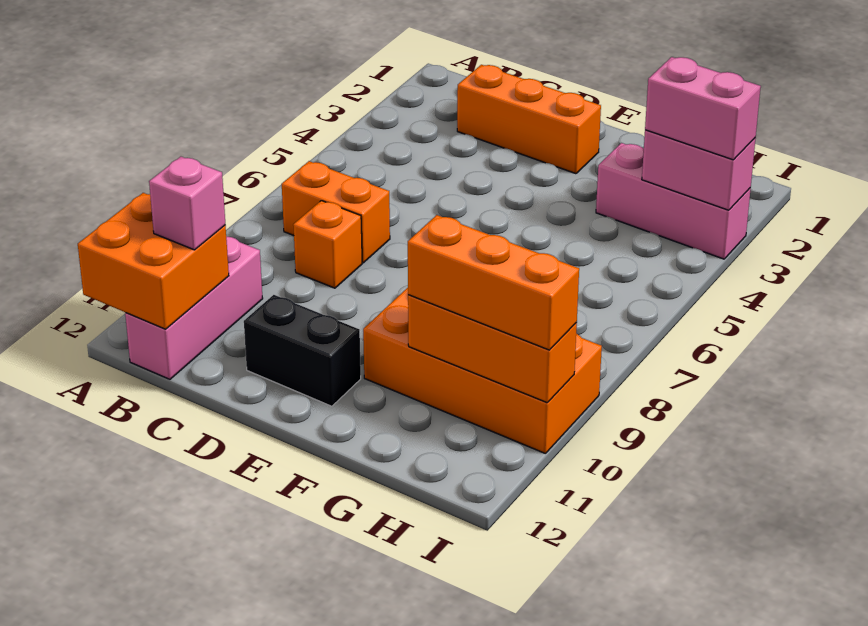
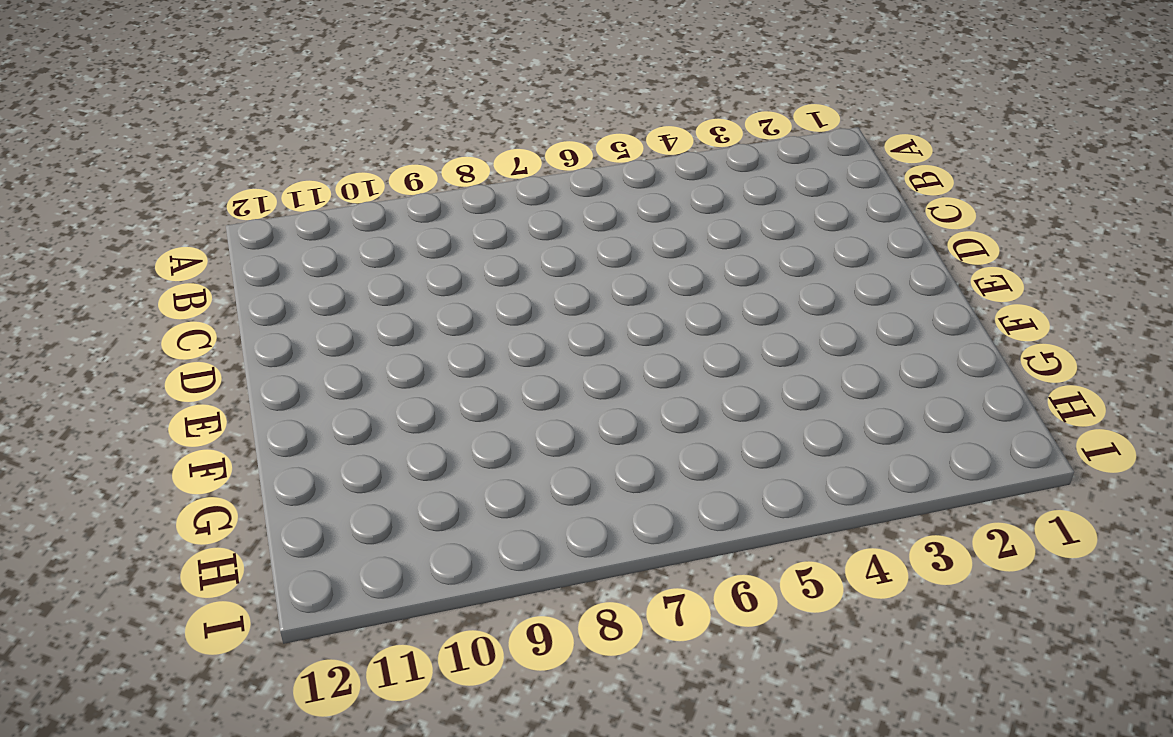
none -> orange 1x2 brick [282,161,390,263]
none -> pink 1x3 brick [125,236,263,379]
none -> orange 1x3 brick [457,65,601,174]

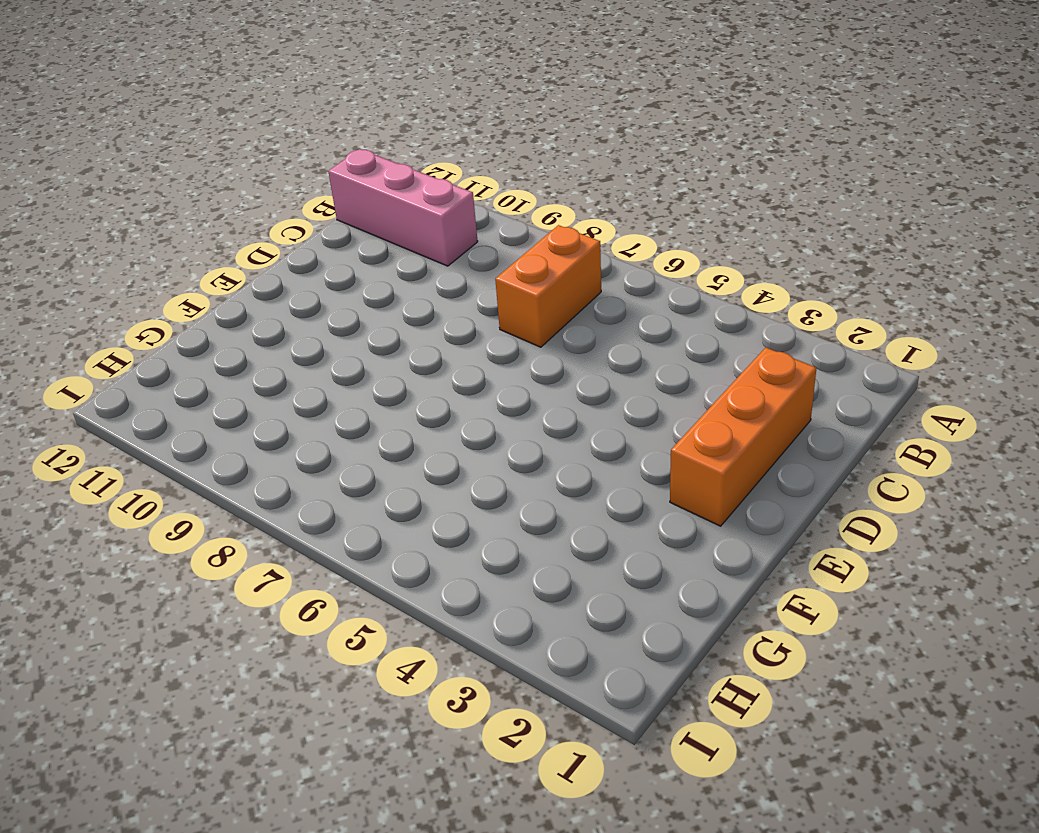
none -> orange 1x1 brick [293,201,362,288]
none -> black 1x2 brick [244,295,361,406]
none -> orange 2x4 brick [363,288,602,454]

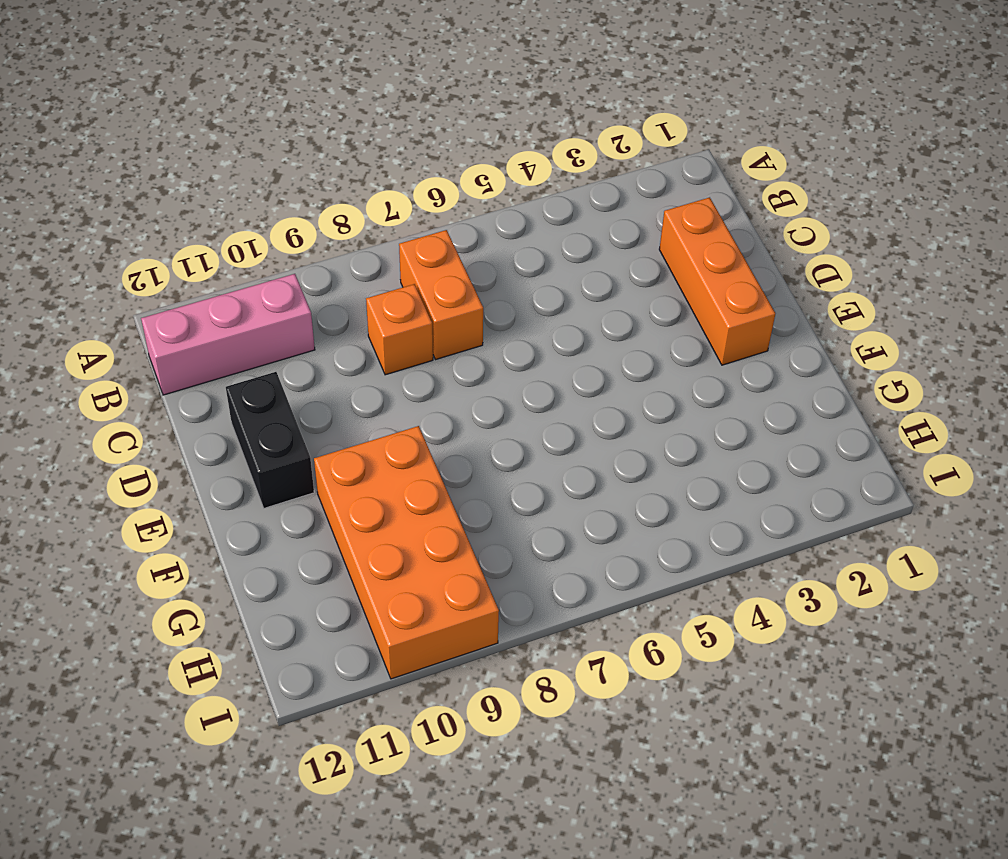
none -> pink 1x3 brick [596,143,751,259]
none -> orange 2x2 brick [78,193,229,329]
none -> orange 1x3 brick [408,295,577,402]

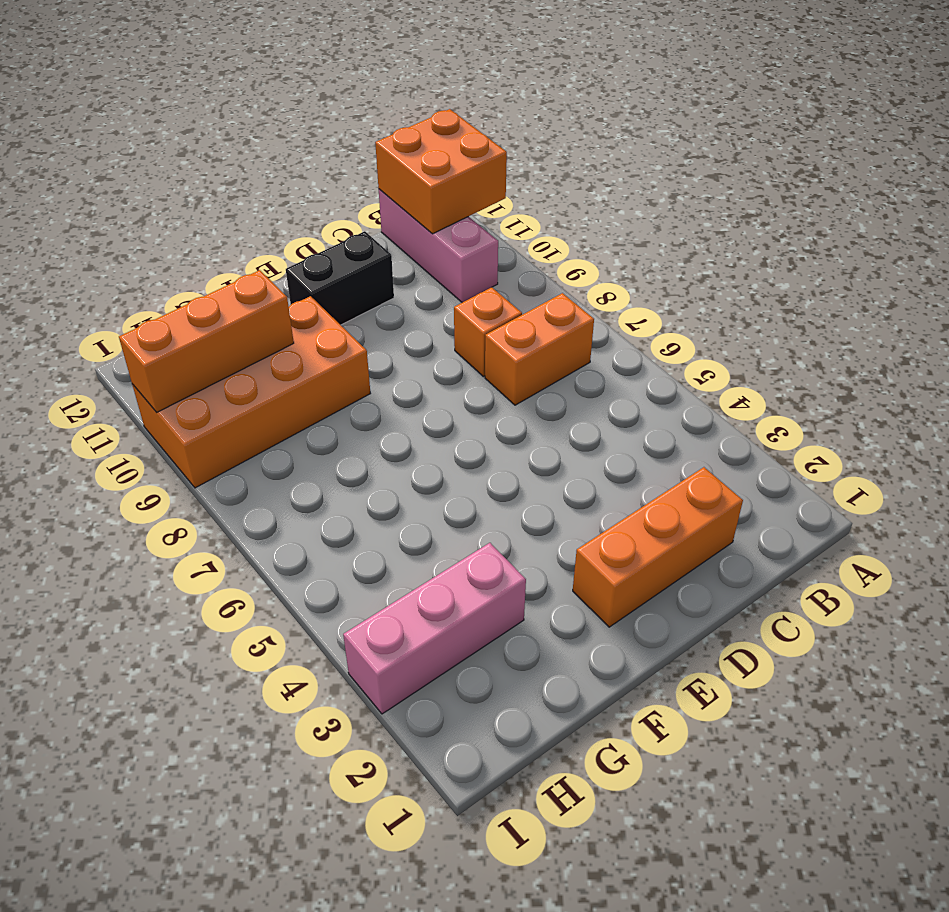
none -> pink 1x2 brick [642,130,756,210]
none -> pink 1x1 brick [149,157,225,250]
none -> orange 1x3 brick [408,215,579,350]

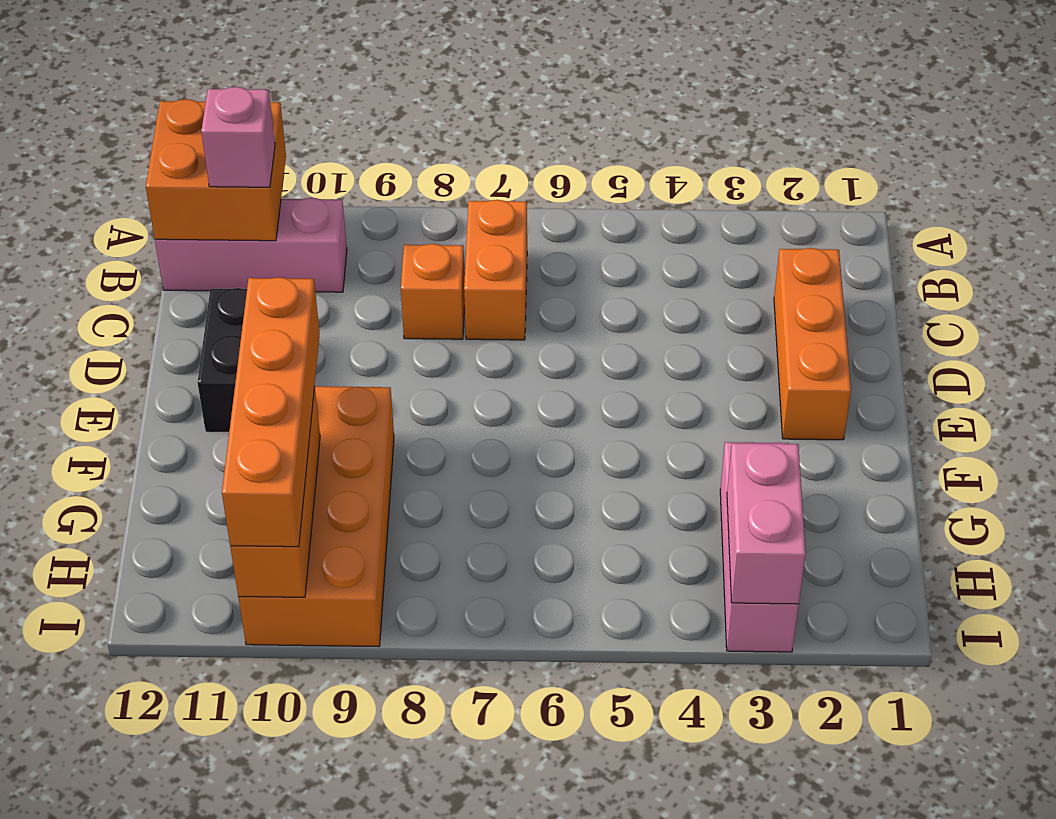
orange 1x4 brick [222,277,320,547] -> orange 1x3 brick [408,215,579,350]
none -> pink 1x2 brick [645,57,761,160]

